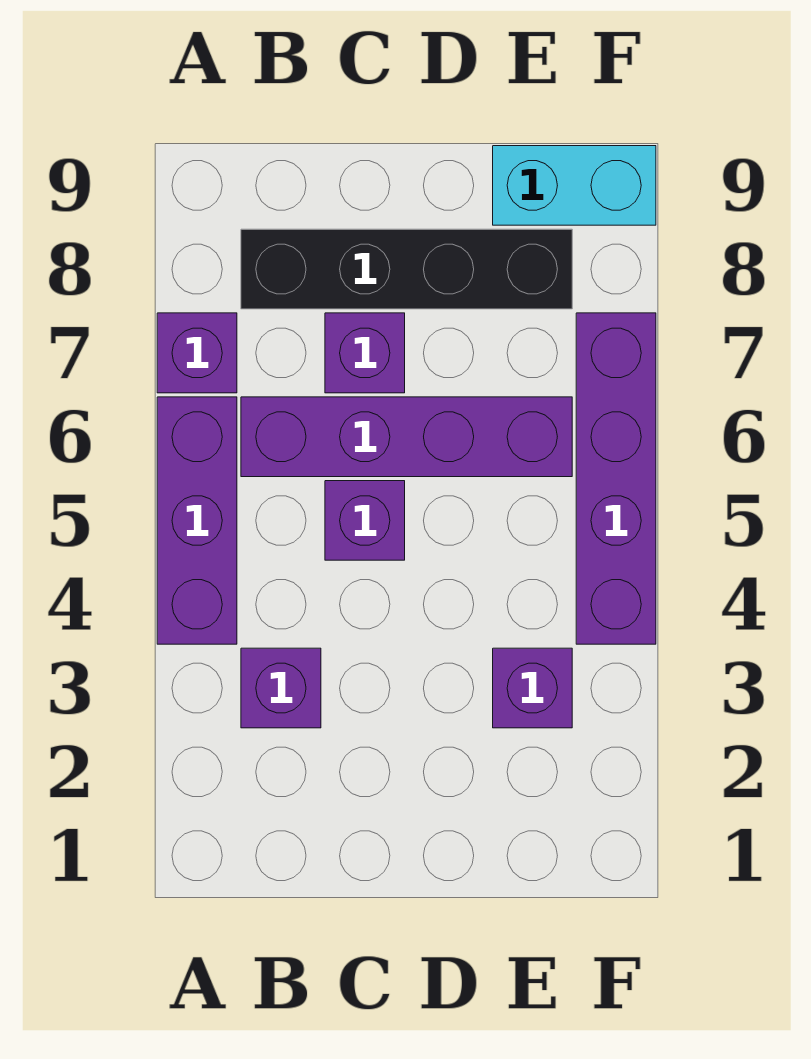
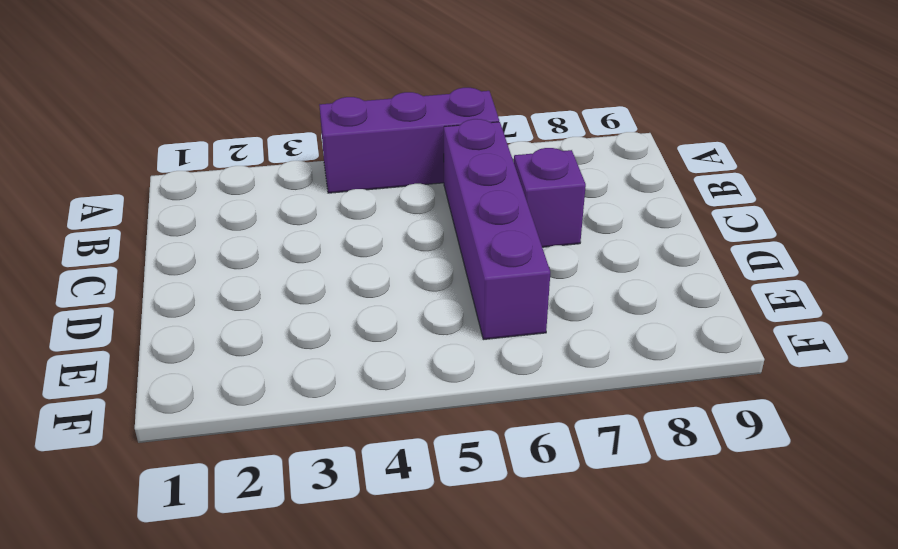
none -> purple 1x1 brick [157,313,237,393]
none -> purple 1x1 brick [241,648,321,728]

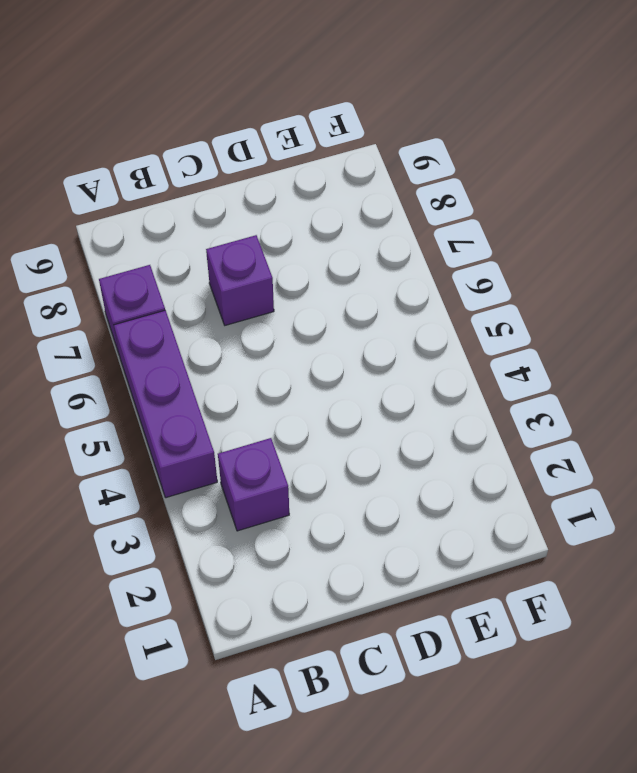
none -> purple 1x4 brick [241,397,572,477]
none -> black 1x4 brick [241,229,572,309]

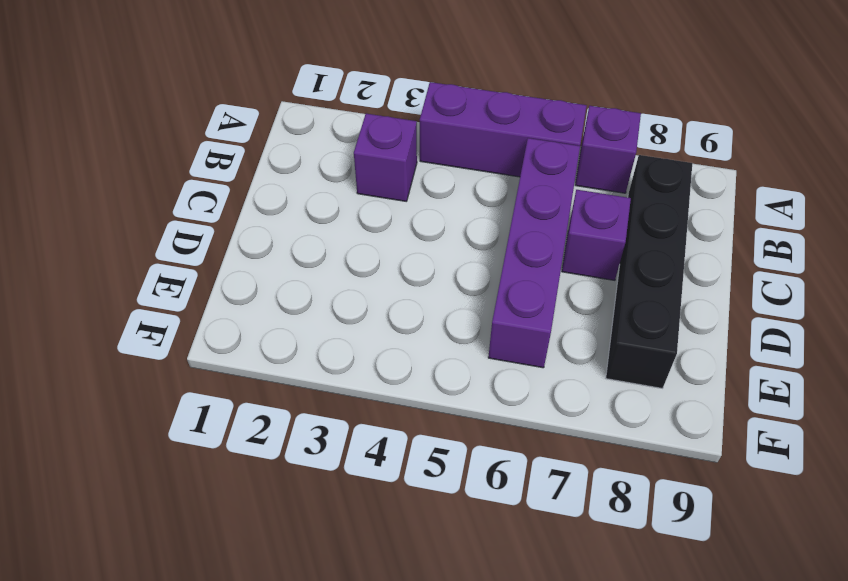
none -> purple 1x1 brick [325,481,405,560]
none -> purple 1x1 brick [493,648,572,728]

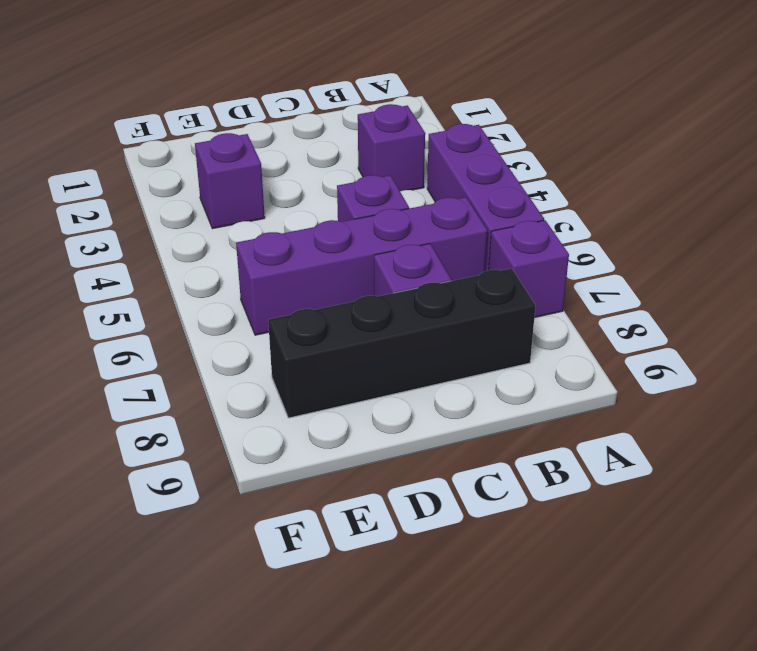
none -> cyan 1x2 brick [493,146,656,225]
none -> purple 1x4 brick [576,313,656,644]

